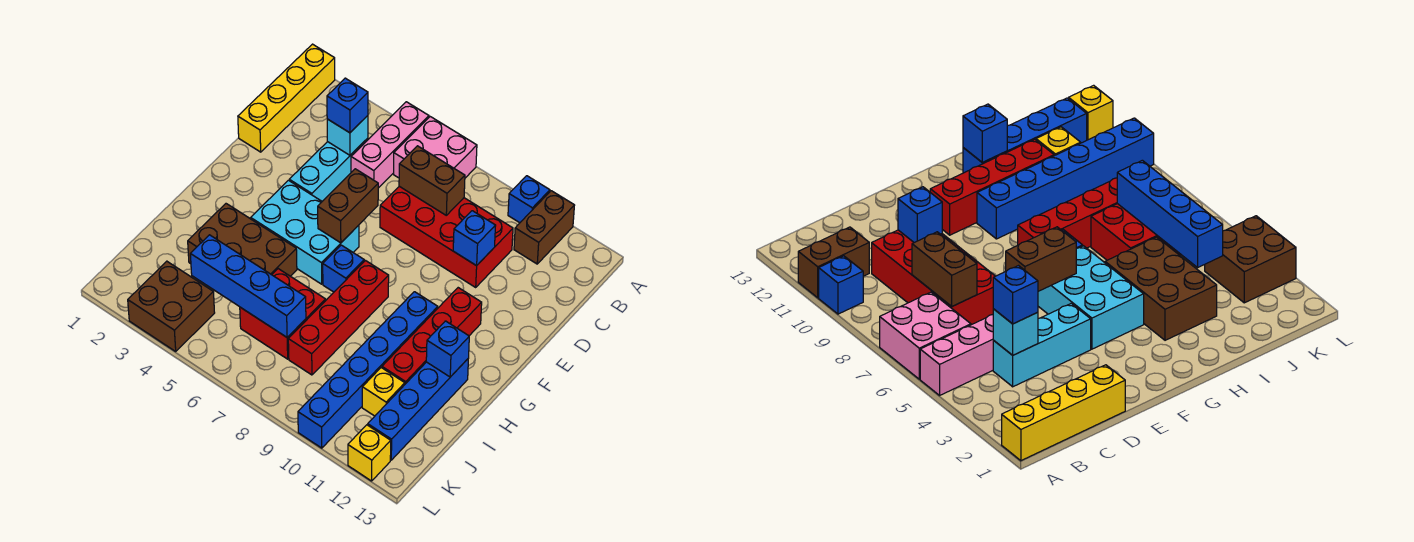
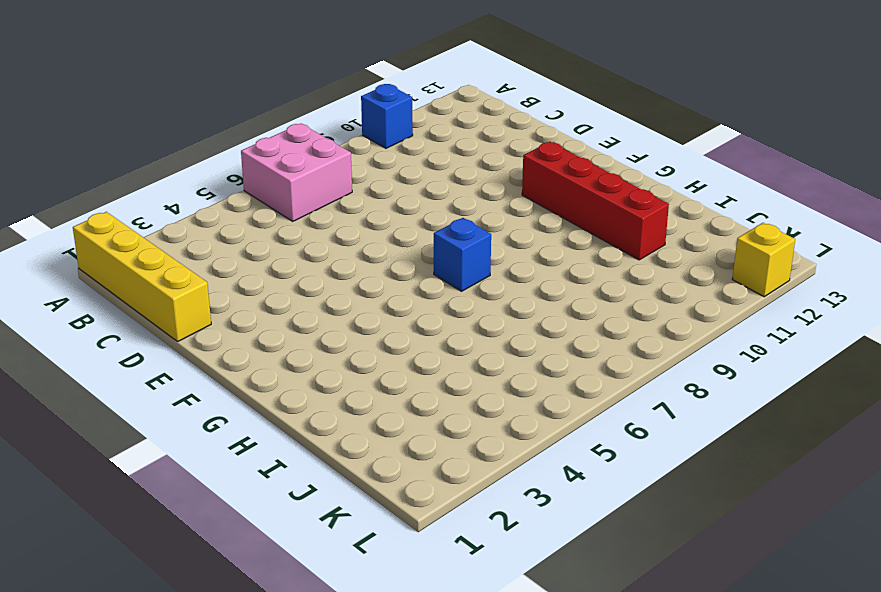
none -> pink 1x3 brick [351,102,429,188]
none -> brown 1x2 brick [514,191,575,264]
none -> cyan 1x3 brick [289,138,368,201]

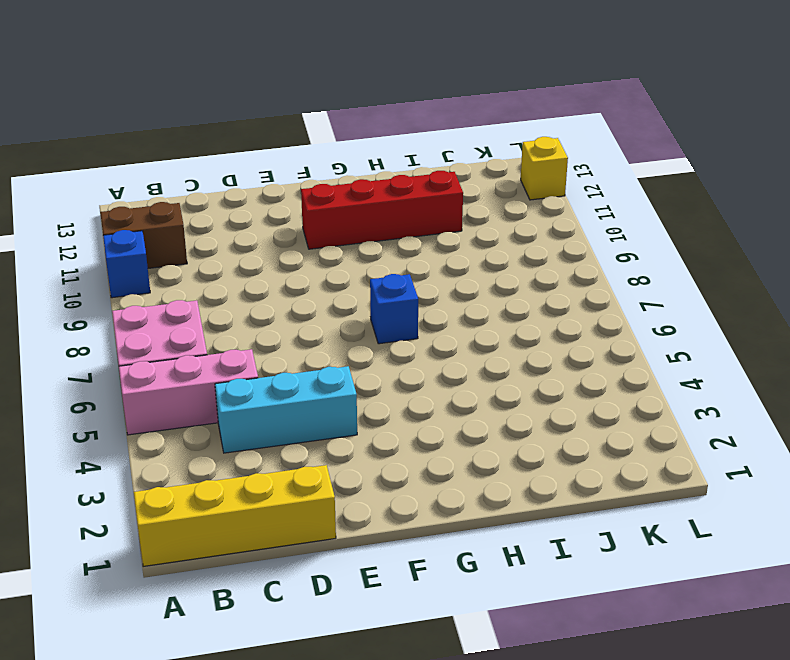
none -> red 2x4 brick [380,186,513,287]
none -> cyan 2x3 brick [251,180,359,284]
none -> red 1x4 brick [288,261,389,375]

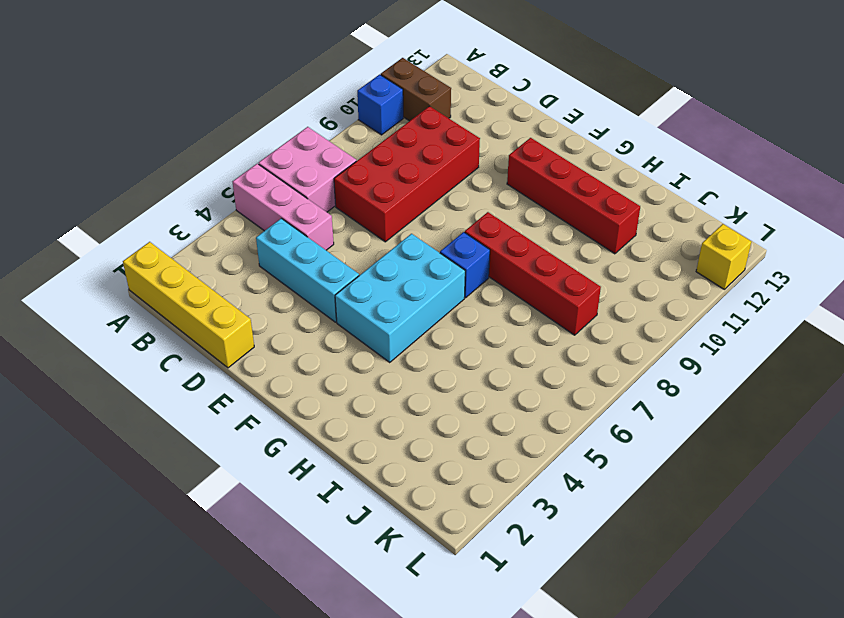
none -> blue 1x6 brick [298,292,438,448]
none -> brown 2x3 brick [188,204,297,276]
none -> blue 1x4 brick [368,359,468,460]

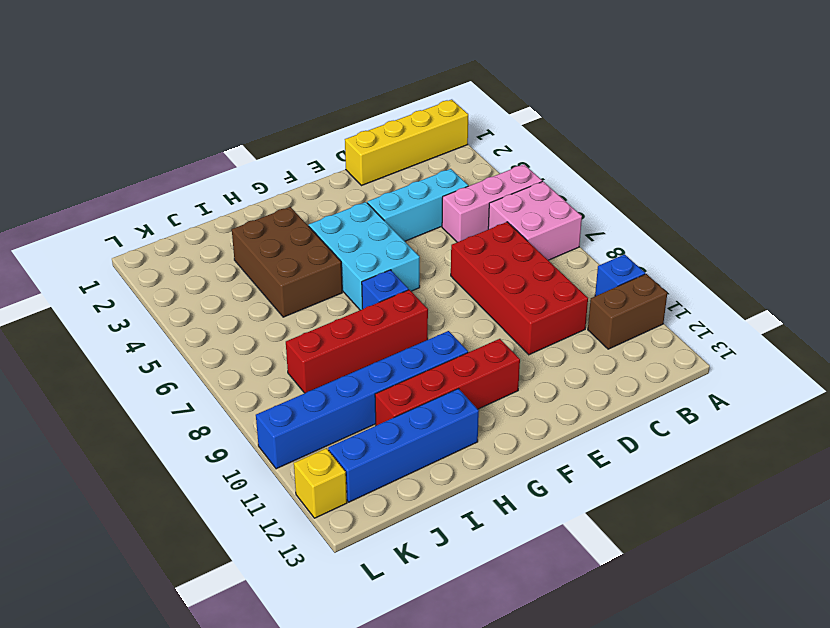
none -> red 2x2 brick [240,269,326,359]
none -> yellow 1x1 brick [362,368,405,416]
none -> brown 2x2 brick [128,261,215,351]

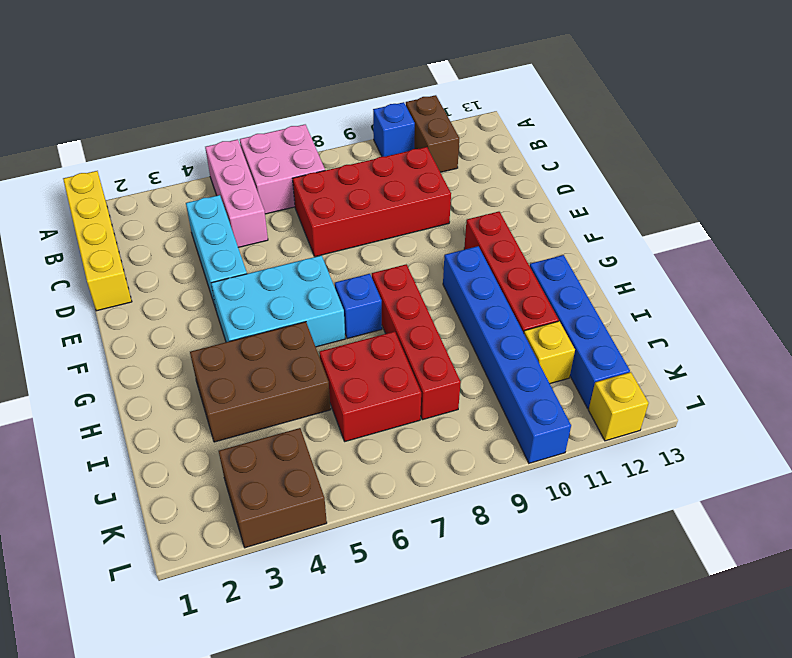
none -> cyan 1x1 brick [327,116,368,155]
none -> brown 1x2 brick [399,146,465,215]
none -> blue 1x1 brick [453,211,496,266]

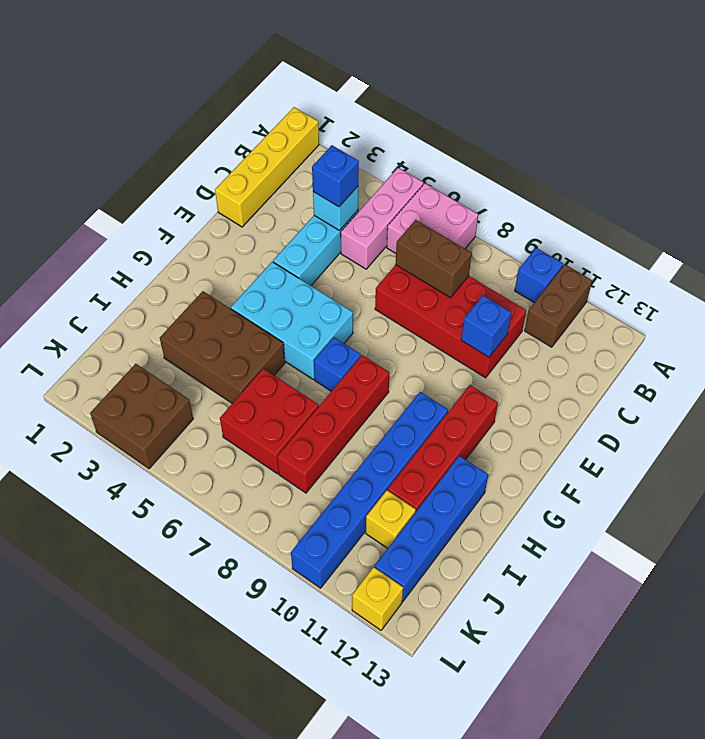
none -> brown 1x2 brick [318,169,378,243]
none -> blue 1x1 brick [426,321,469,377]
none -> blue 1x4 brick [190,235,306,337]

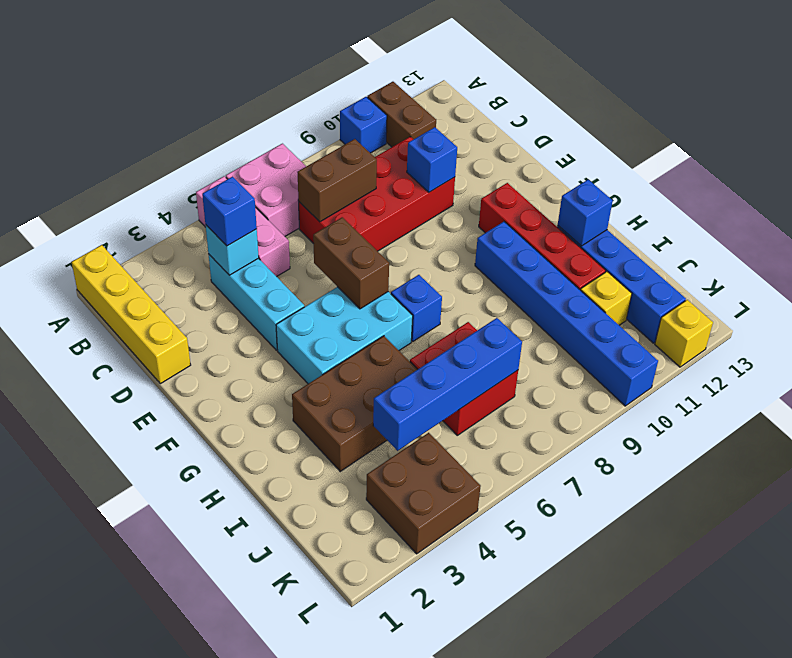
none -> red 1x4 brick [288,261,389,375]

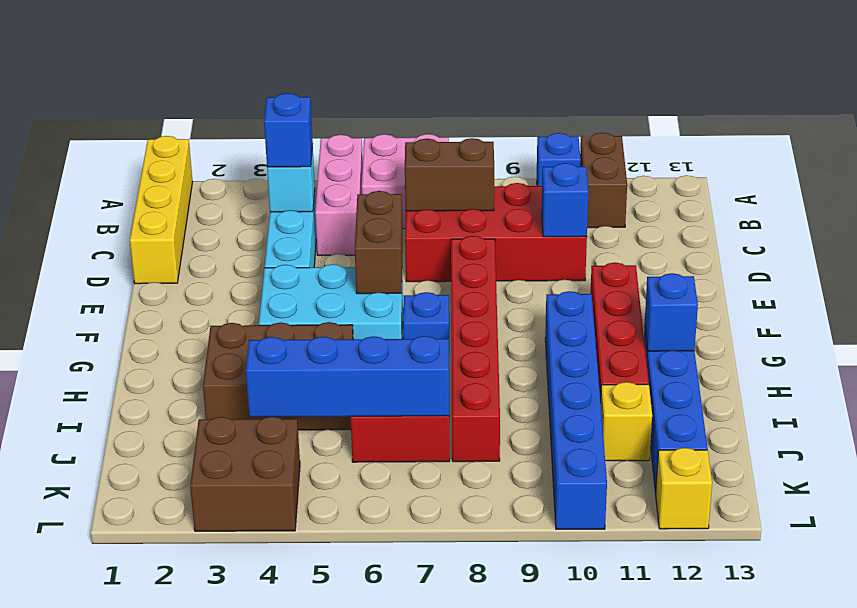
red 1x6 brick [451,236,500,462] -> red 1x4 brick [288,261,389,375]

